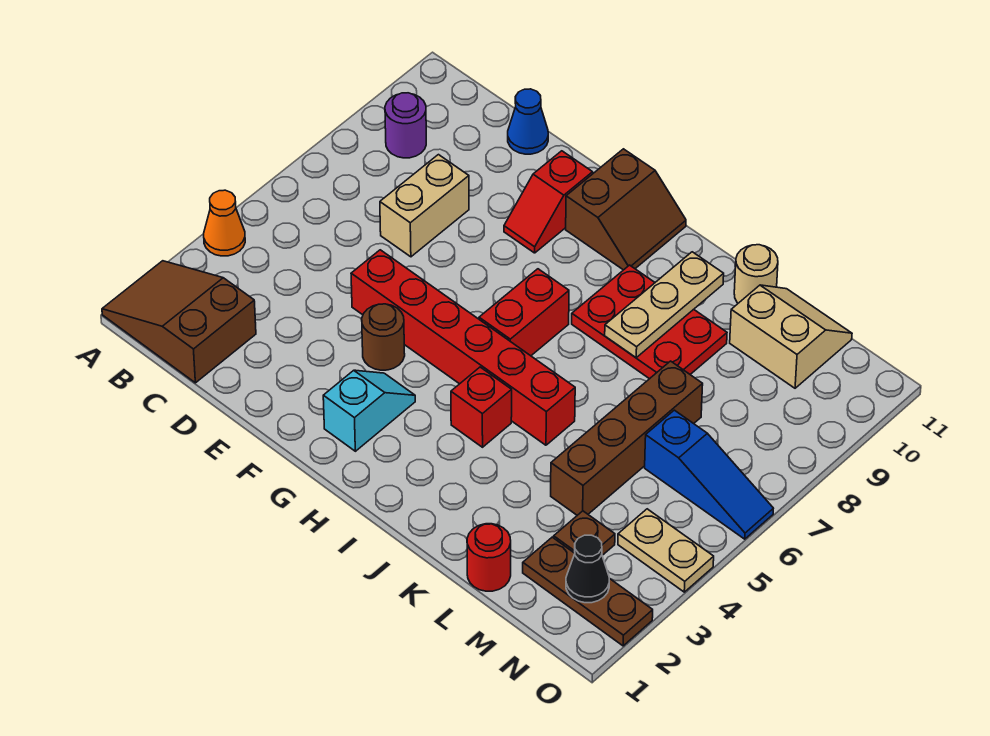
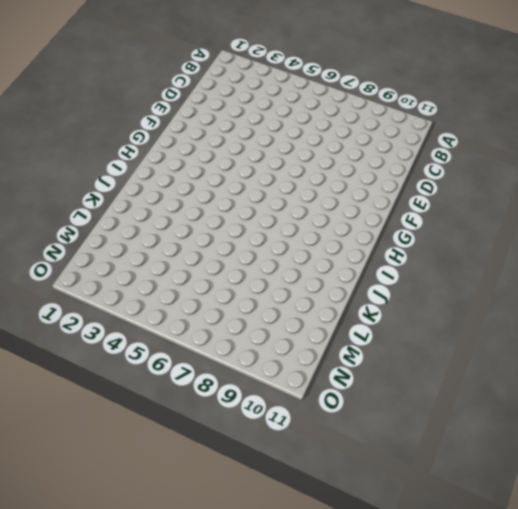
none -> brown 2x3 slope [102,261,256,383]
none -> orange 1x1 cone [204,190,245,256]
none -> purple 1x1 round brick [385,93,426,158]

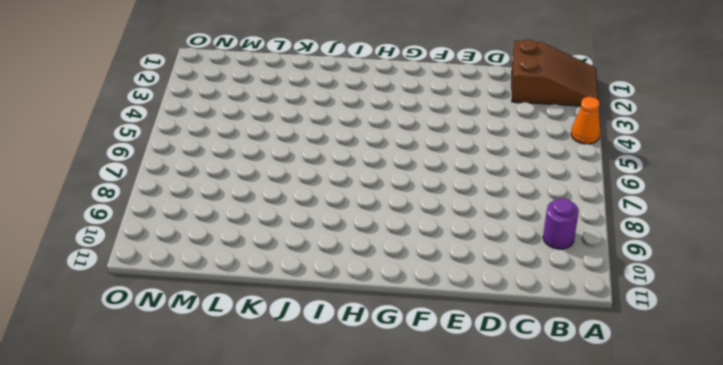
none -> tan 1x2 brick [380,155,469,257]
none -> blue 1x1 cone [508,89,548,154]
none -> red 1x6 brick [351,250,575,445]

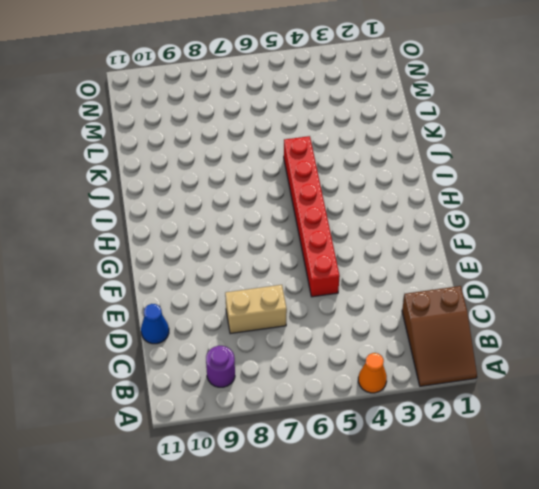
none -> brown 1x1 round brick [362,304,405,370]
none -> red 1x2 slope [504,151,593,253]
none -> cyan 1x2 slope [323,370,415,451]

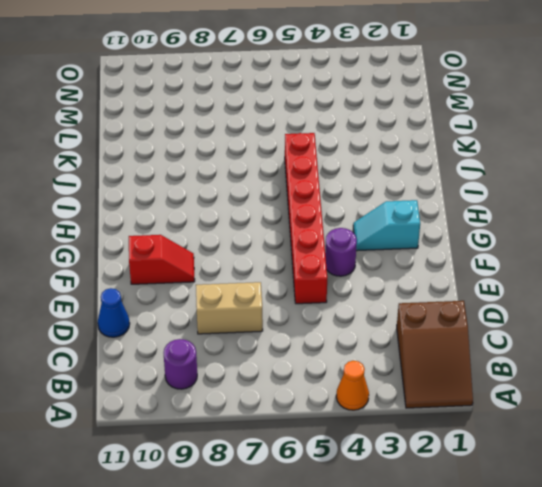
purple 1x1 round brick [325,228,357,276] -> brown 1x1 round brick [362,304,405,370]
none -> brown 2x2 slope [566,149,686,270]
none -> red 1x2 brick [479,269,569,356]
none -> red 1x1 brick [451,367,512,447]

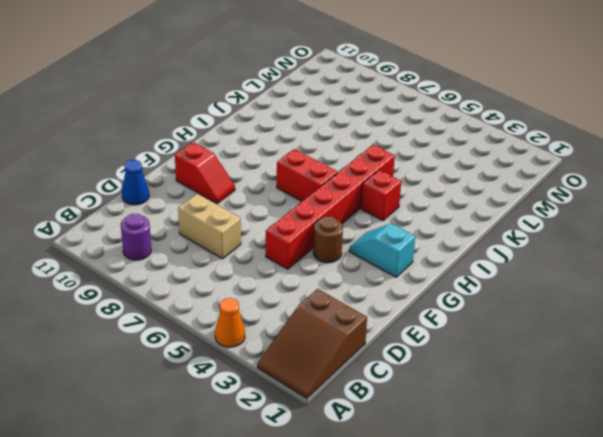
none -> brown 2x2 slope [566,149,686,270]
none -> red 2x3 plate [572,265,727,379]
none -> tan 1x1 round brick [734,245,778,303]

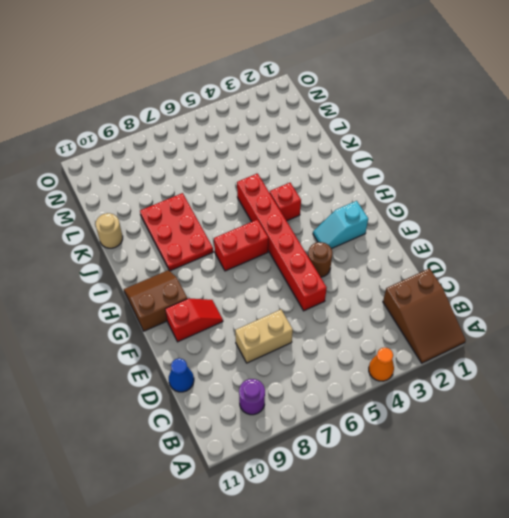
none -> red 1x1 round brick [467,524,511,591]
none -> brown 1x4 brick [551,361,703,515]
none -> tan 2x2 slope [730,285,852,388]

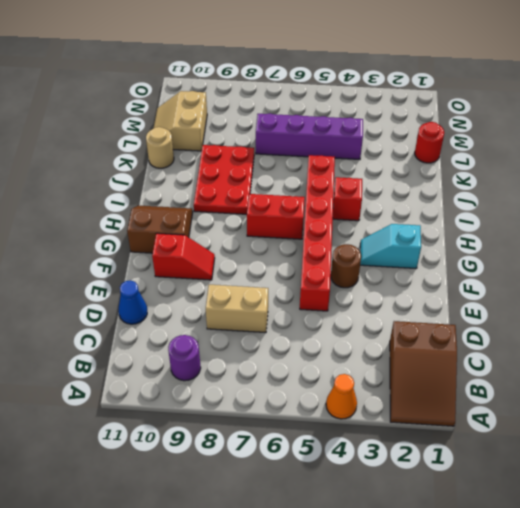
purple 1x4 brick [256,113,363,159] -> brown 1x4 brick [551,361,703,515]
none -> brown 1x3 plate [523,537,653,646]
none -> brown 1x1 plate [554,511,615,555]
none -> blue 1x3 slope [645,410,773,539]

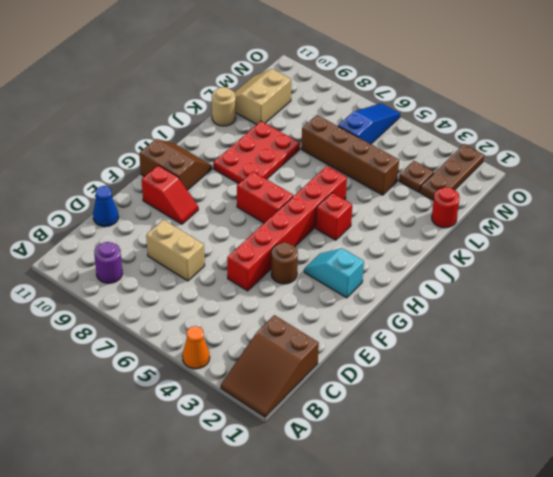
none -> tan 1x2 plate [618,509,714,592]
none -> tan 1x3 plate [605,252,724,358]
none -> black 1x1 cone [566,535,609,603]

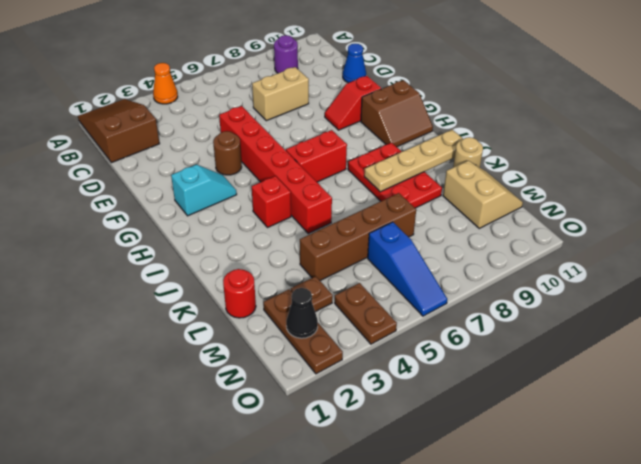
tan 1x4 plate [364,130,463,192] -> tan 1x3 plate [605,252,724,358]
brown 1x2 plate [335,283,397,344] -> tan 1x2 plate [618,509,714,592]

